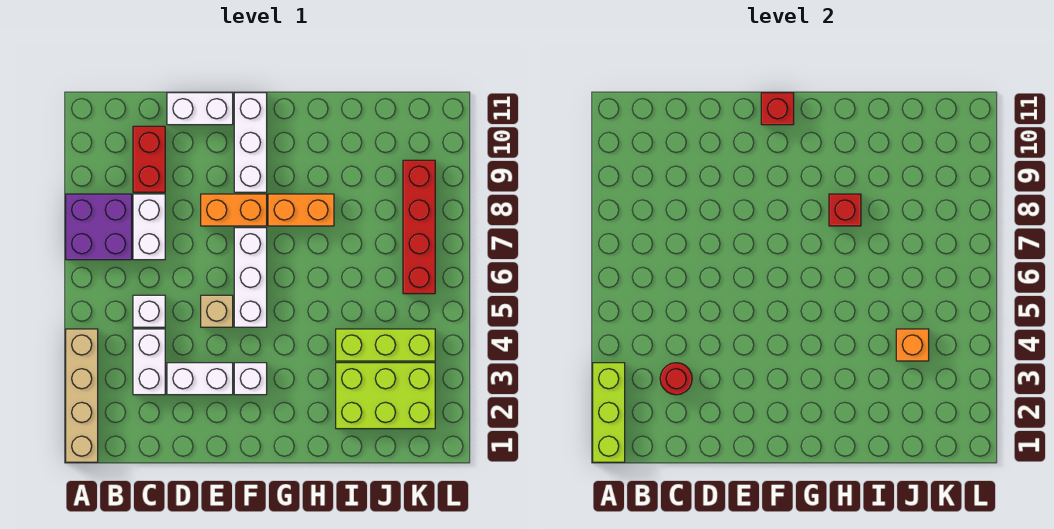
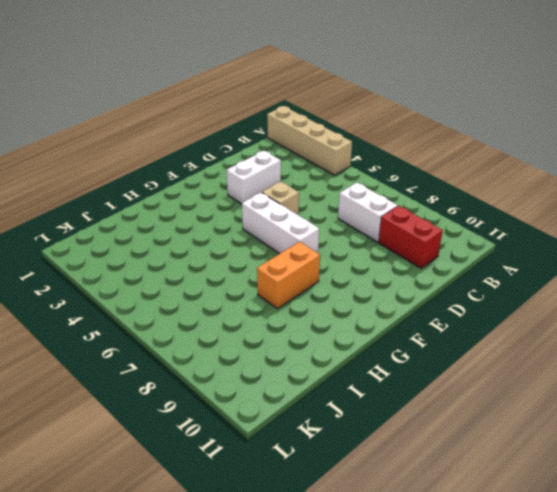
none -> purple 2x2 brick [66,194,132,260]
none -> white 1x2 brick [133,329,165,395]
none -> white 1x1 brick [133,295,165,327]

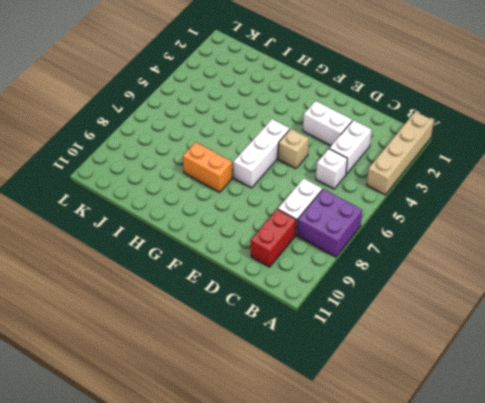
none -> white 1x2 brick [167,93,233,125]
none -> orange 1x2 brick [201,194,267,226]
none -> white 1x1 brick [234,363,267,395]

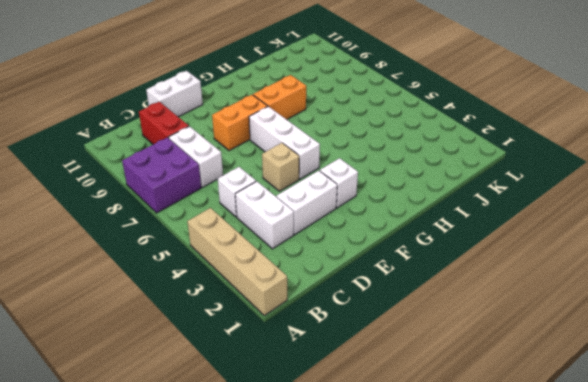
none -> white 1x3 brick [234,93,267,192]
none -> lime 2x3 brick [336,363,435,429]
none -> lime 1x3 brick [336,329,435,361]

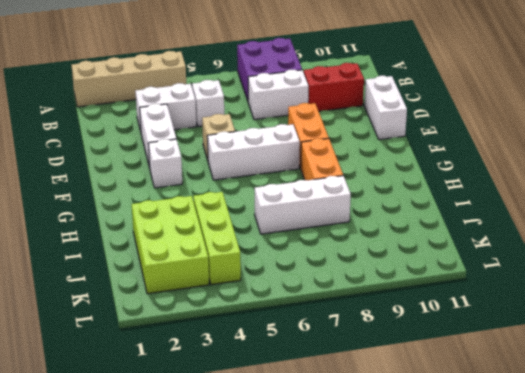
white 1x3 brick [255,176,351,234] -> white 1x3 brick moved to [234,93,267,192]
none -> red 1x4 brick [403,160,435,294]
none -> lime 1x3 brick [593,363,625,462]
none -> red 1x1 round brick [660,363,692,395]

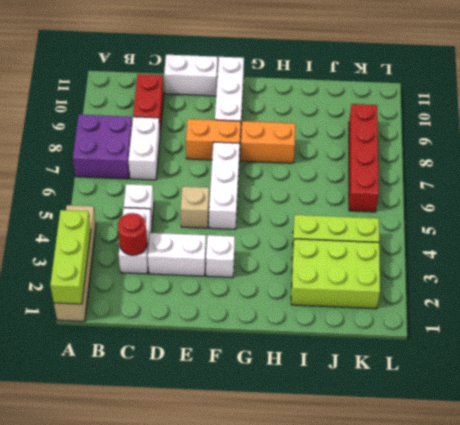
none -> red 1x1 brick [761,93,794,125]
none -> red 1x1 brick [829,194,861,226]
none -> orange 1x1 brick [896,329,929,361]

